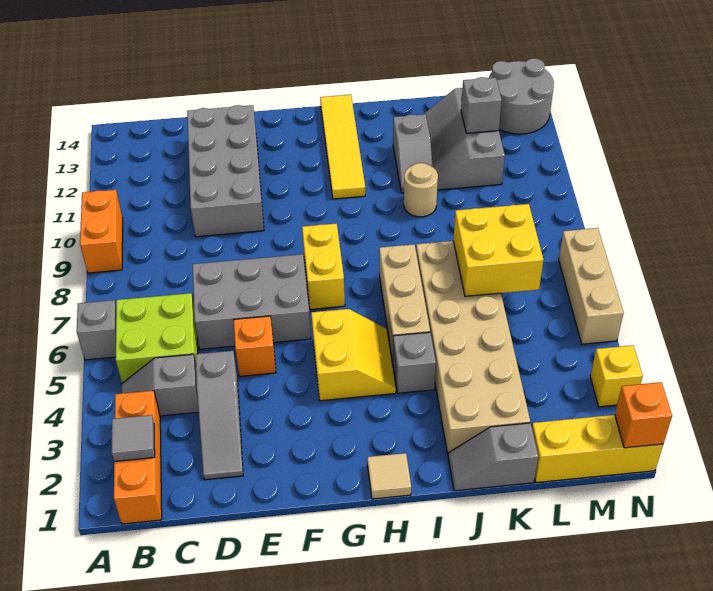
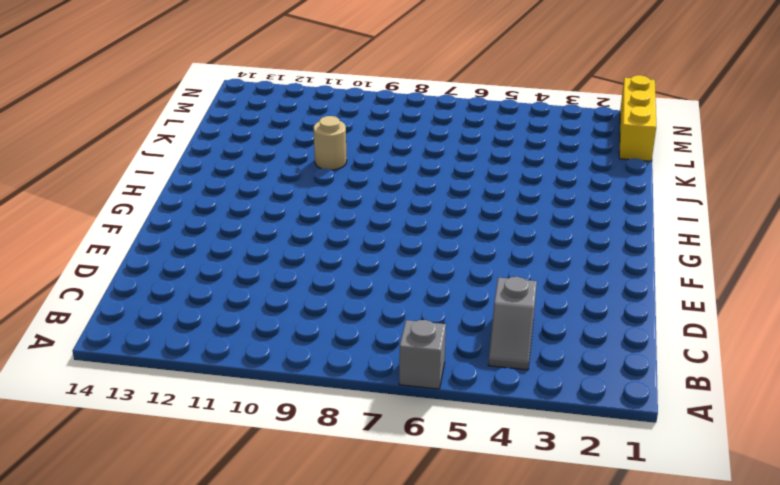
none -> orange 1x2 brick [80,190,123,273]
none -> orange 1x3 brick [114,391,162,524]
none -> lime 2x2 brick [116,293,198,383]

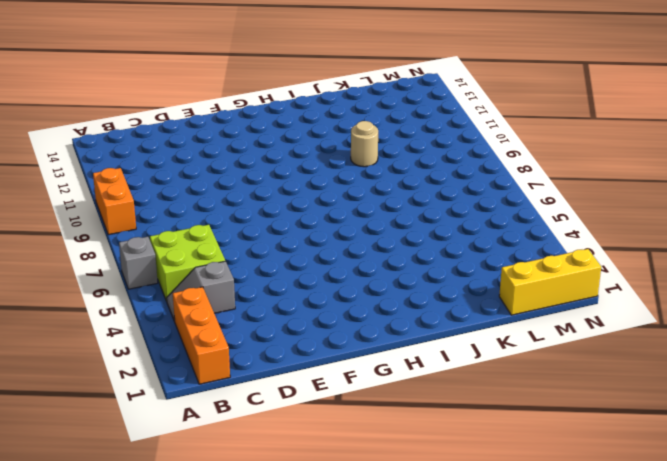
none -> grey 1x3 slope [196,351,243,480]
none -> grey 2x3 brick [192,254,311,349]
none -> grey 2x4 brick [187,105,264,237]

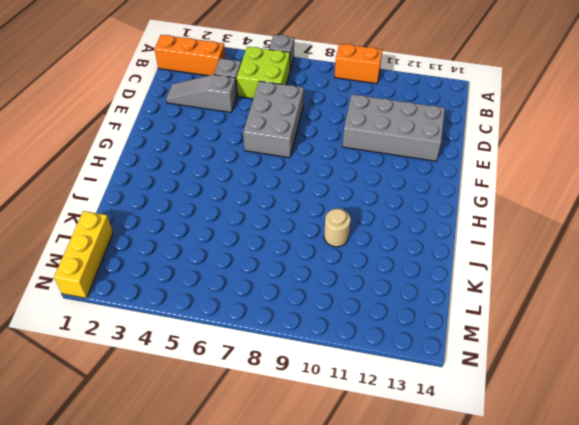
none -> orange 1x1 brick [234,316,276,376]
none -> yellow 2x2 slope [311,309,396,401]
none -> yellow 1x2 brick [302,223,345,309]

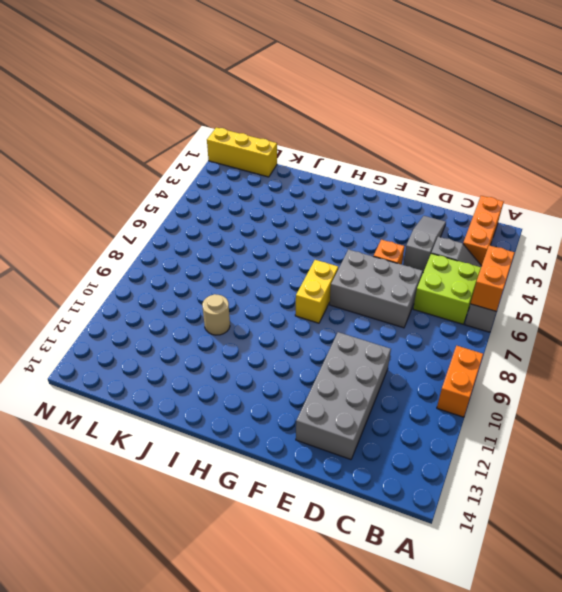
orange 1x2 brick [471,245,515,311] -> none
none -> yellow 2x2 slope [311,309,396,401]
none -> tan 1x1 tile [367,453,411,499]
none -> yellow 1x4 tile [320,95,365,199]

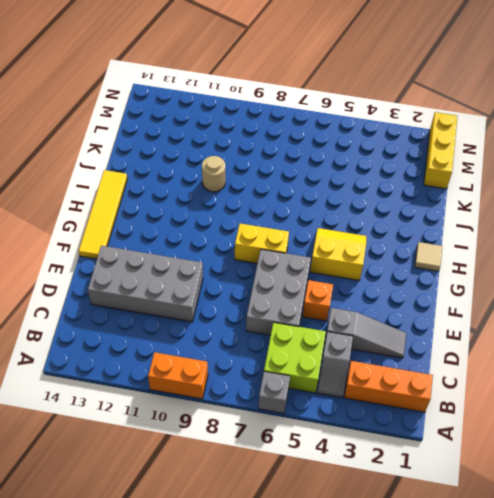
yellow 1x4 tile [79,170,127,259] -> yellow 1x4 tile turned to [320,95,365,199]
none -> grey 1x1 brick [393,332,436,393]
none -> tan 1x3 brick [379,244,430,361]
none -> grey 1x2 slope [448,423,538,491]

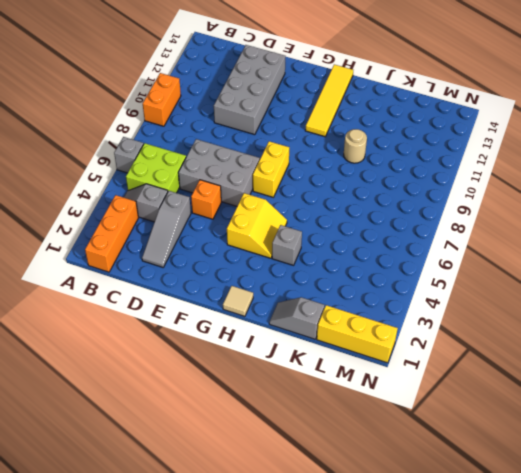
none -> tan 1x3 brick [379,244,430,361]
none -> tan 2x6 brick [416,241,530,454]
none -> grey 1x2 slope [393,114,433,193]

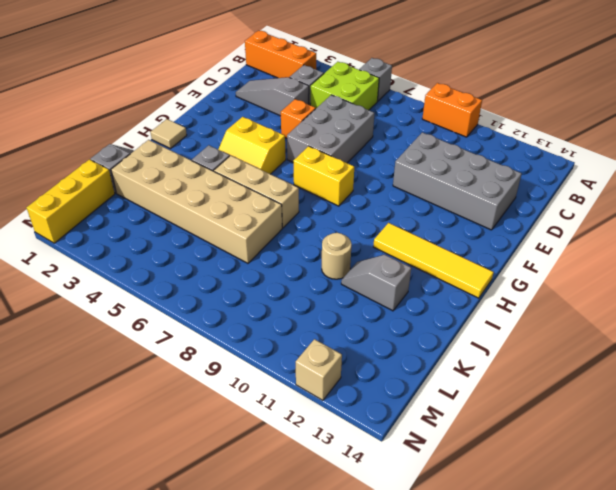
tan 1x1 brick [296,339,342,400] -> none
none -> grey 2x3 slope [424,88,505,190]
none -> grey 2x2 round brick [489,58,554,134]
none -> yellow 1x1 brick [590,345,643,407]

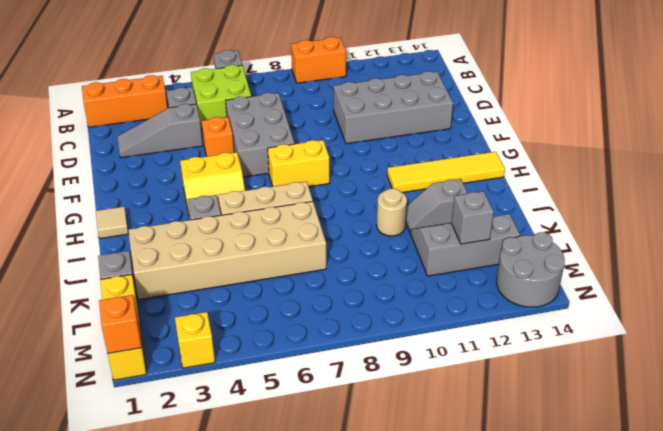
none -> tan 1x3 brick [559,228,624,344]
none -> grey 1x1 tile [111,415,155,461]
none -> yellow 2x2 brick [453,204,543,296]

